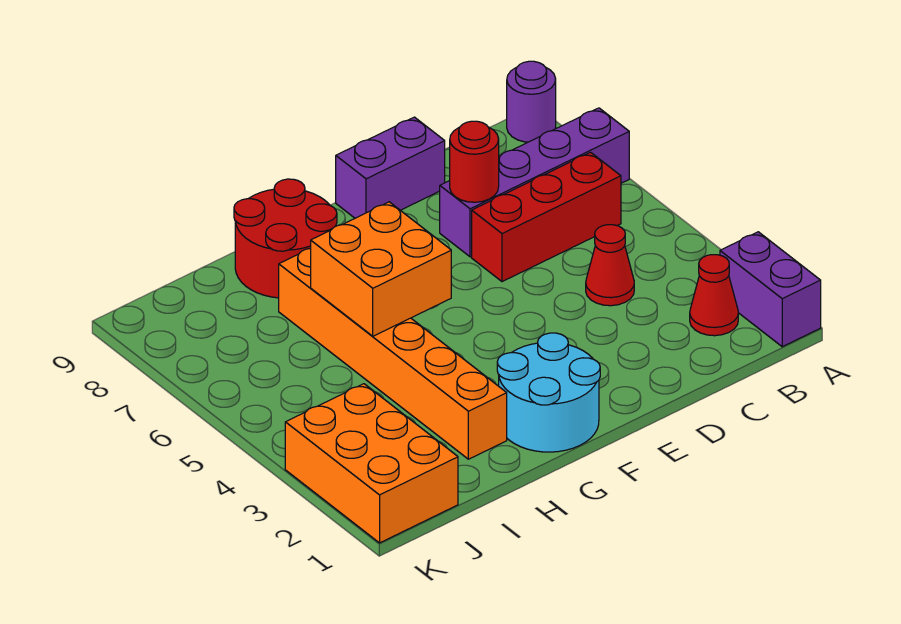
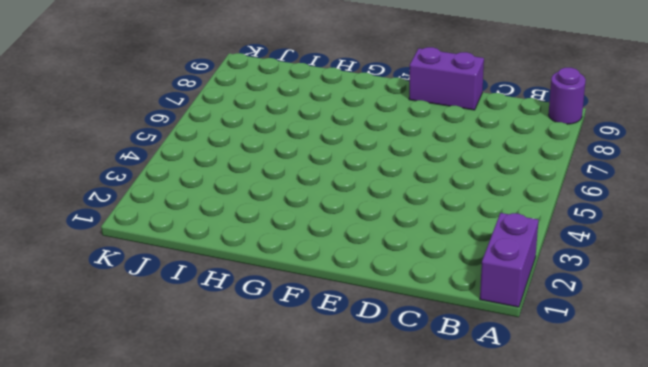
none -> purple 1x4 brick [440,108,629,257]
none -> red 1x1 cone [690,255,738,336]
none -> red 1x3 brick [472,152,621,282]

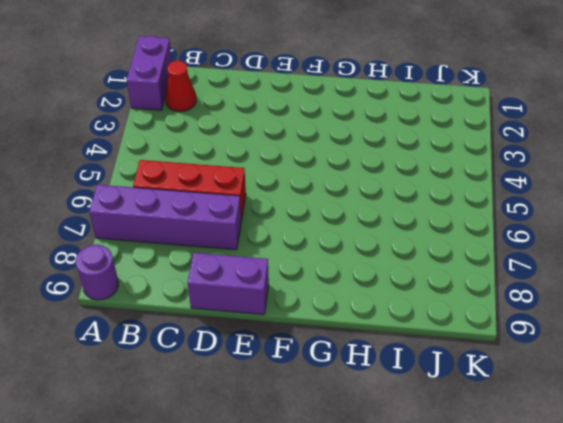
none -> red 1x1 cone [586,225,634,306]
none -> cyan 2x2 round brick [497,333,600,452]
none -> red 2x2 round brick [234,179,337,298]

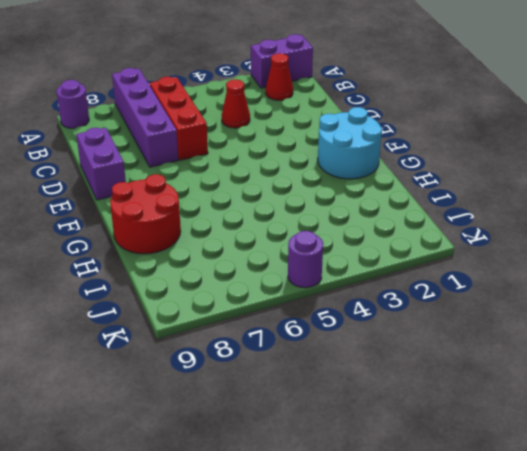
purple 1x1 round brick [288,231,323,288] -> none
none -> orange 1x6 brick [279,248,507,459]
none -> orange 2x3 brick [285,384,458,543]
none -> red 1x1 round brick [450,121,499,202]

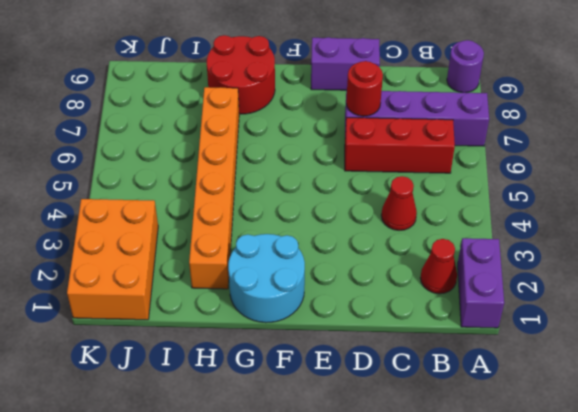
none -> orange 2x2 brick [311,202,451,336]

